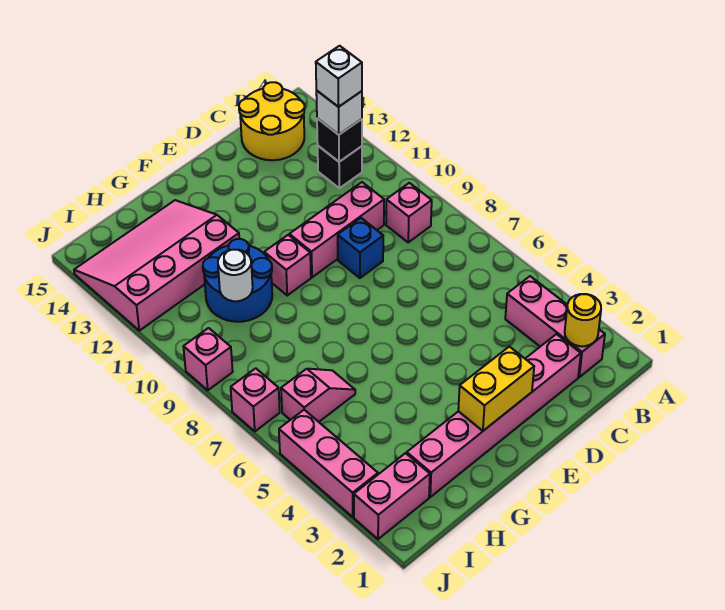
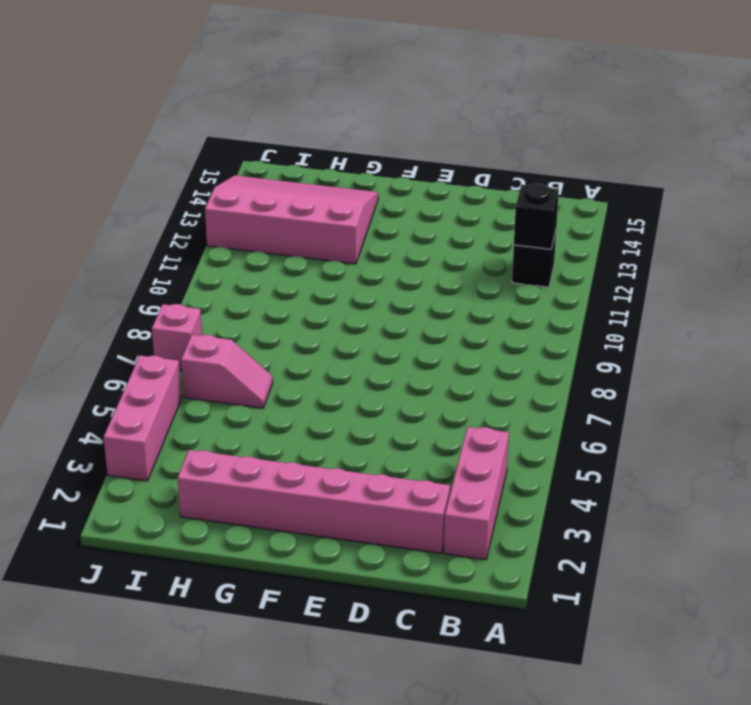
none -> pink 1x1 brick [386,183,432,242]
none -> yellow 2x2 round brick [239,82,304,160]
none -> pink 1x3 brick [289,182,384,277]

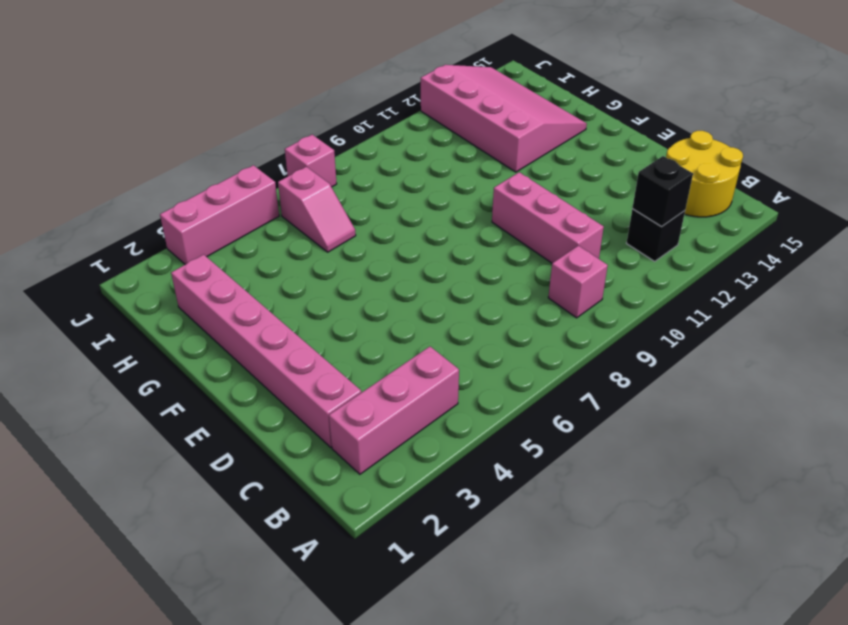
none -> blue 1x1 brick [338,218,383,278]
none -> pink 1x1 brick [264,235,311,295]
none -> blue 2x2 round brick [203,239,272,322]

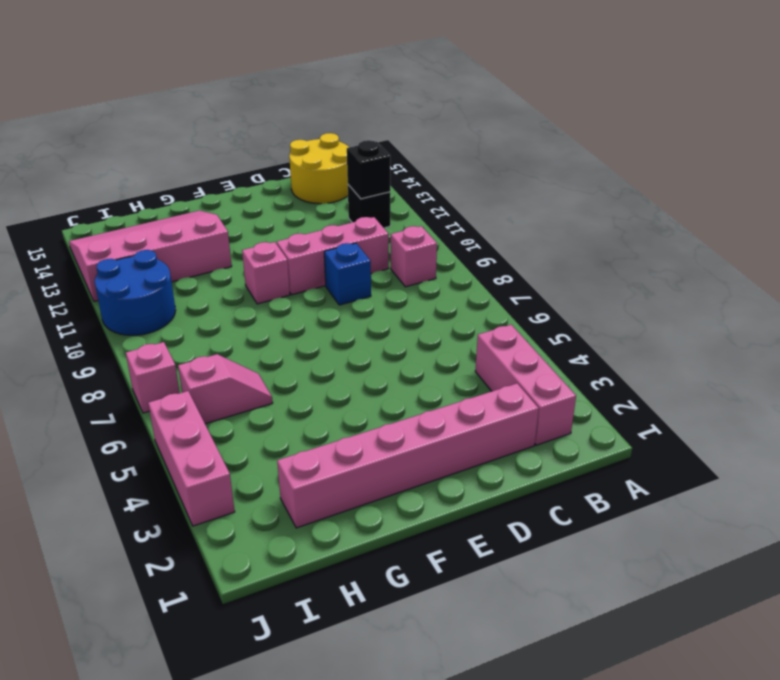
blue 2x2 round brick [95,250,176,335] -> blue 2x2 round brick moved to [203,239,272,322]
none -> pink 1x2 brick [354,453,430,539]
none -> pink 1x1 brick [183,328,233,390]
none -> yellow 1x1 round brick [565,294,601,346]

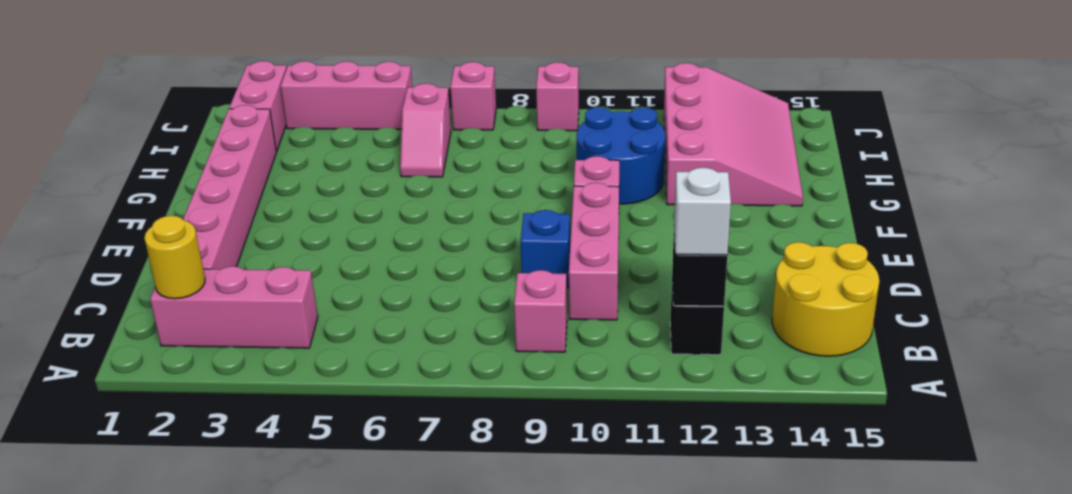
none -> yellow 1x2 brick [458,347,534,431]
none -> white 1x1 round brick [218,250,253,301]
none -> white 1x1 brick [316,46,362,107]

